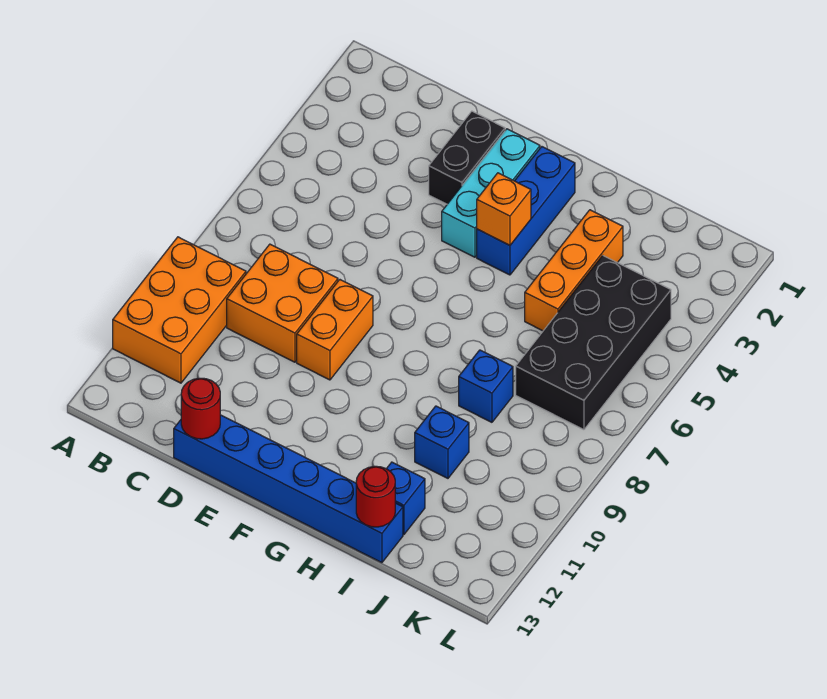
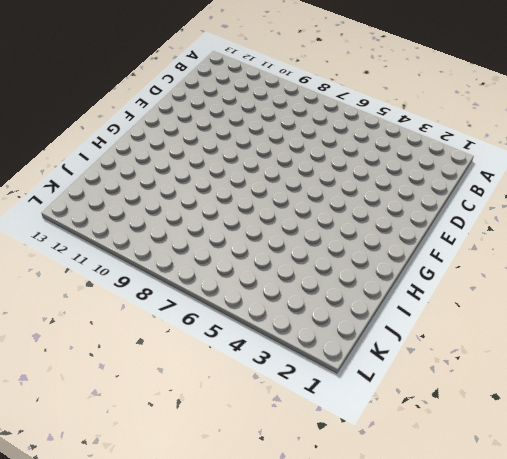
none -> orange 2x3 brick [113,237,246,383]
none -> orange 2x2 brick [227,244,338,362]
none -> blue 1x6 brick [174,415,403,563]

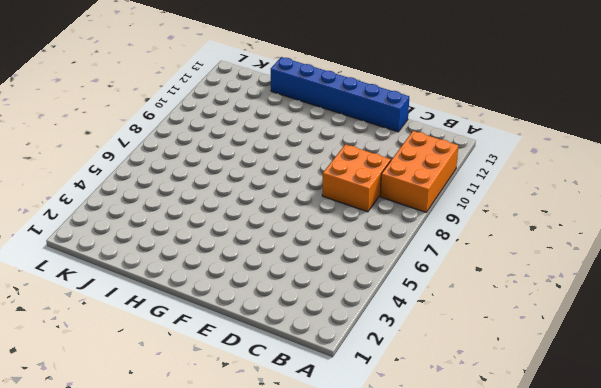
none -> black 1x2 brick [429,111,505,204]
none -> orange 1x2 brick [297,280,373,380]
none -> cyan 1x3 brick [442,129,540,257]

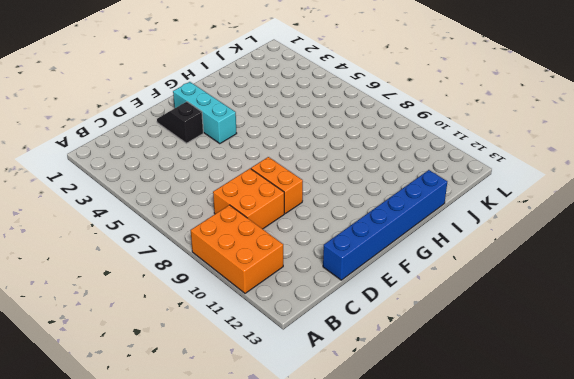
black 1x2 slope [157,102,203,143] -> black 1x2 brick [429,111,505,204]
none -> blue 1x3 brick [477,147,575,275]
none -> orange 1x3 brick [525,210,623,331]
none -> blue 1x1 brick [459,350,513,422]

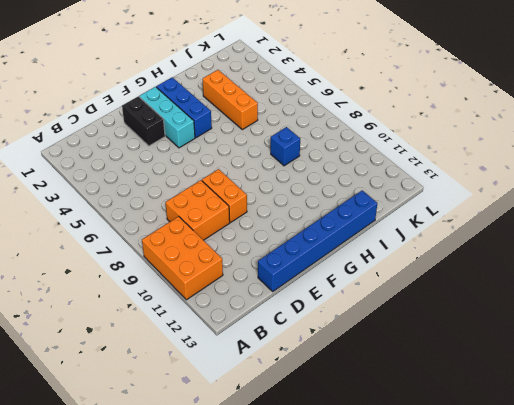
none -> blue 1x1 brick [415,406,469,478]
none -> blue 1x1 brick [387,462,425,535]
none -> black 2x4 brick [516,256,671,430]

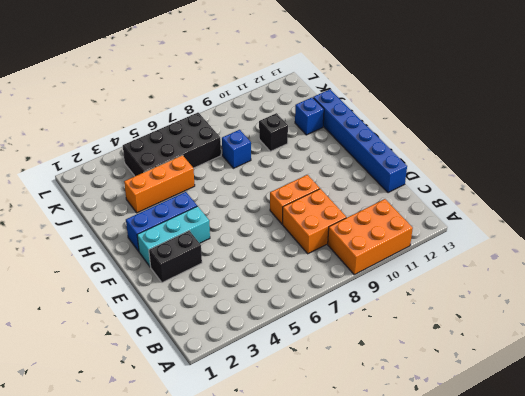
black 1x1 brick [259,113,288,151] -> blue 1x1 brick [415,406,469,478]
none -> red 1x1 round brick [181,378,220,439]
none -> orange 1x1 brick [477,173,531,245]
none -> red 1x1 round brick [356,466,395,527]

